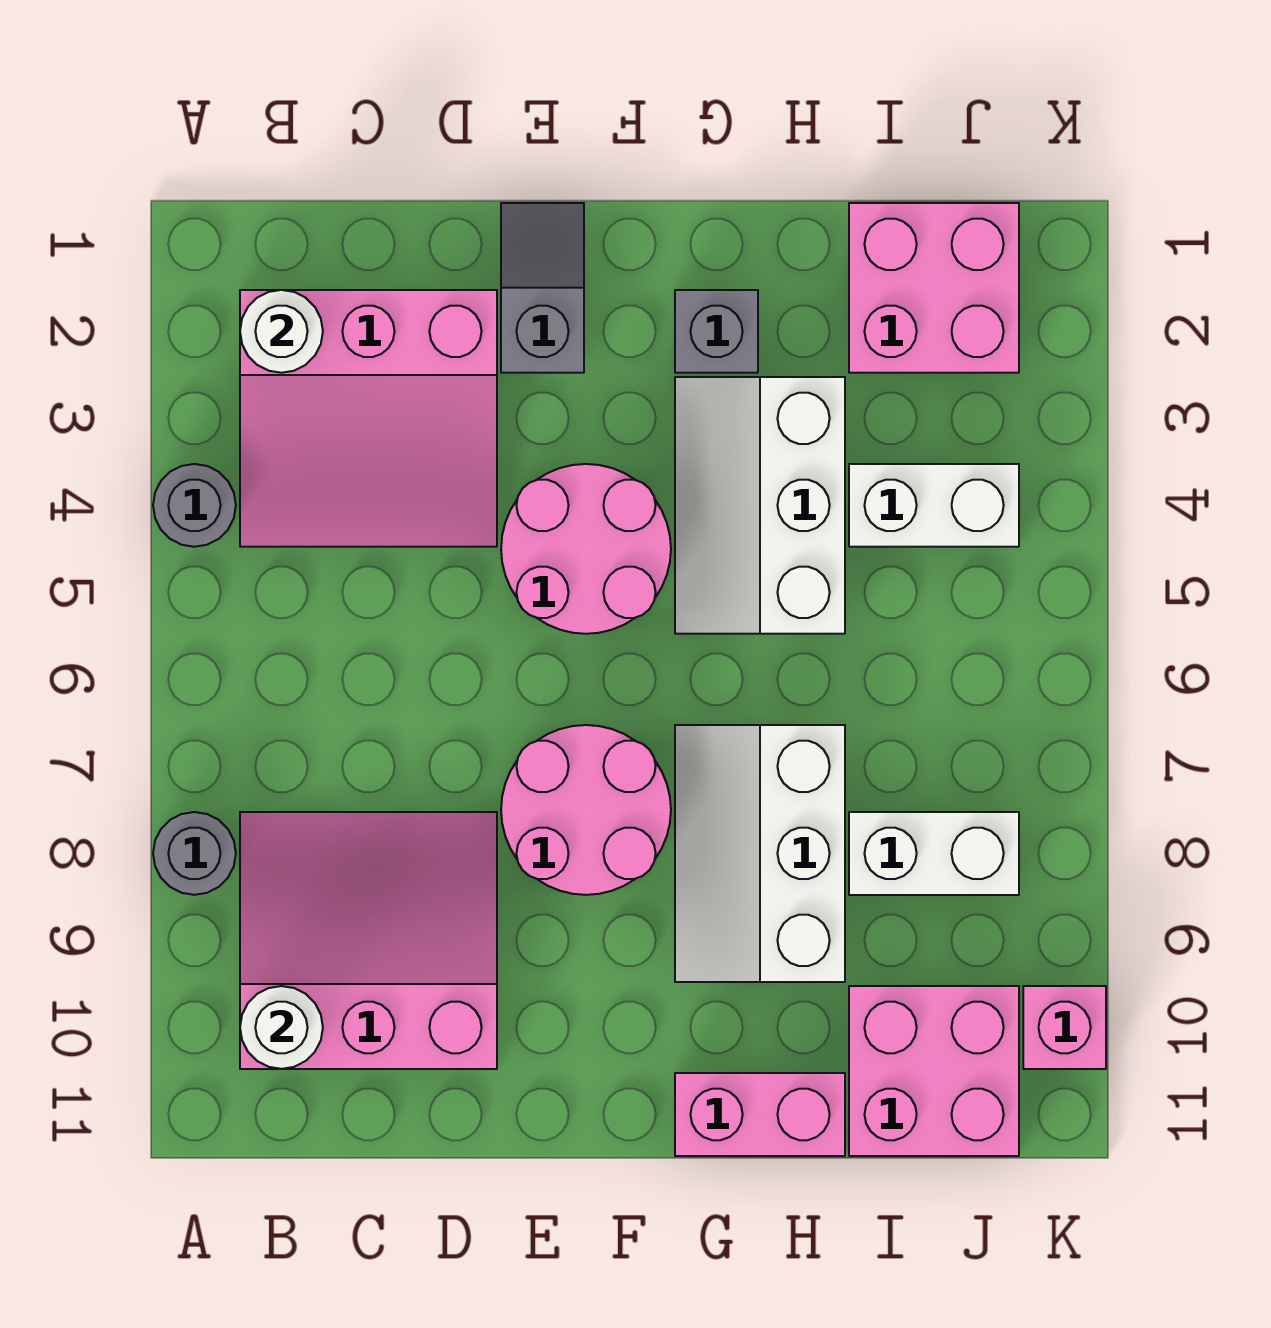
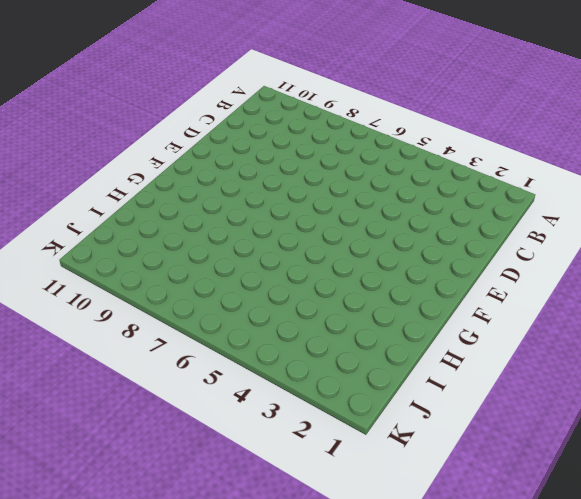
none -> grey 1x1 round brick [153,464,236,547]
none -> grey 1x1 round brick [153,812,236,895]
none -> pink 3x3 slope [240,290,497,547]

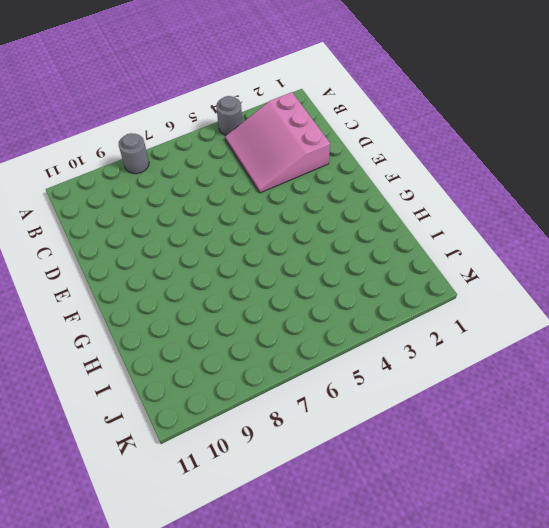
none -> pink 3x3 slope [240,812,497,1069]
none -> grey 1x2 slope [501,203,584,373]
none -> pink 2x2 round brick [501,464,671,634]

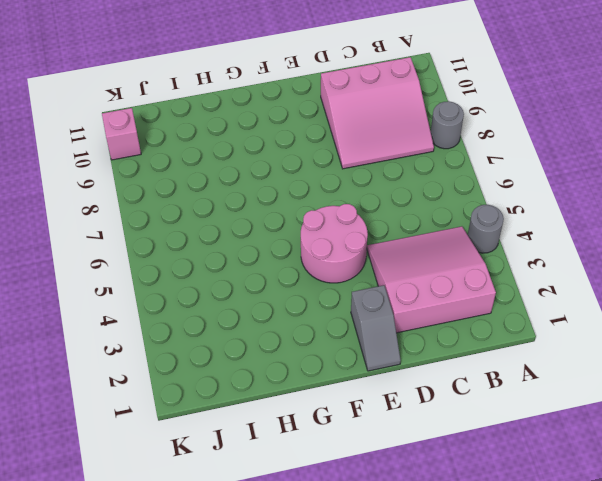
none -> pink 2x2 round brick [501,725,671,895]
none -> grey 1x1 brick [675,290,758,373]
none -> white 2x3 slope [675,377,845,634]

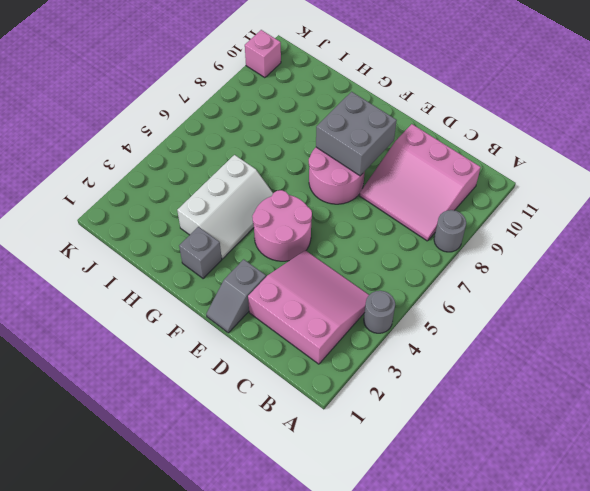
grey 2x2 brick [316,92,397,176] -> none
none -> white 2x3 slope [675,725,845,982]
none -> pink 1x2 brick [675,1073,845,1156]
none -> pink 2x2 brick [849,203,1019,373]

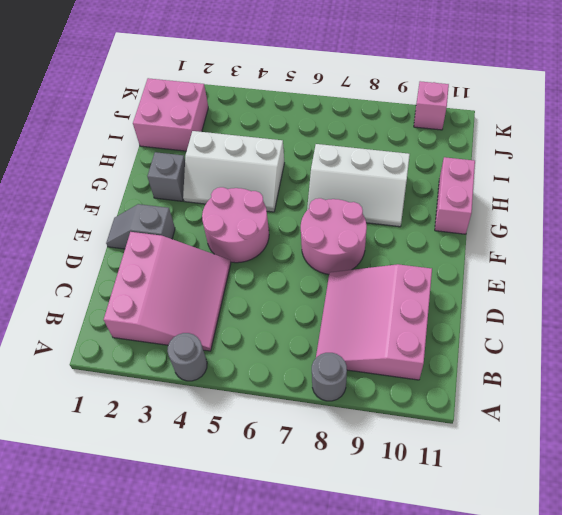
none -> white 1x2 brick [849,464,1019,547]
none -> white 1x2 brick [849,812,1019,895]
none -> pink 2x2 brick [849,986,1019,1156]

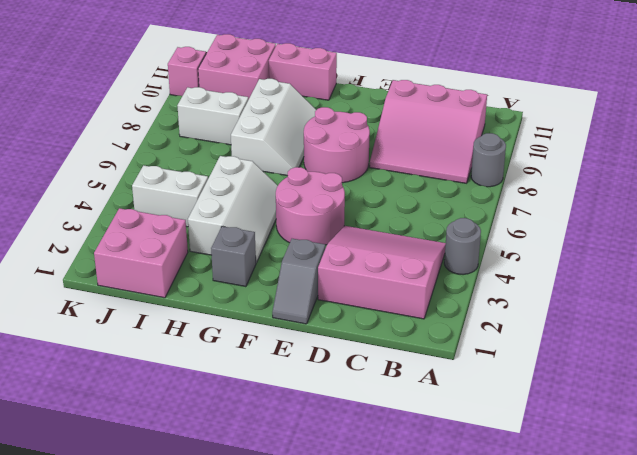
none -> white 1x1 round brick [240,290,323,373]
none -> white 1x1 round brick [240,986,323,1069]

